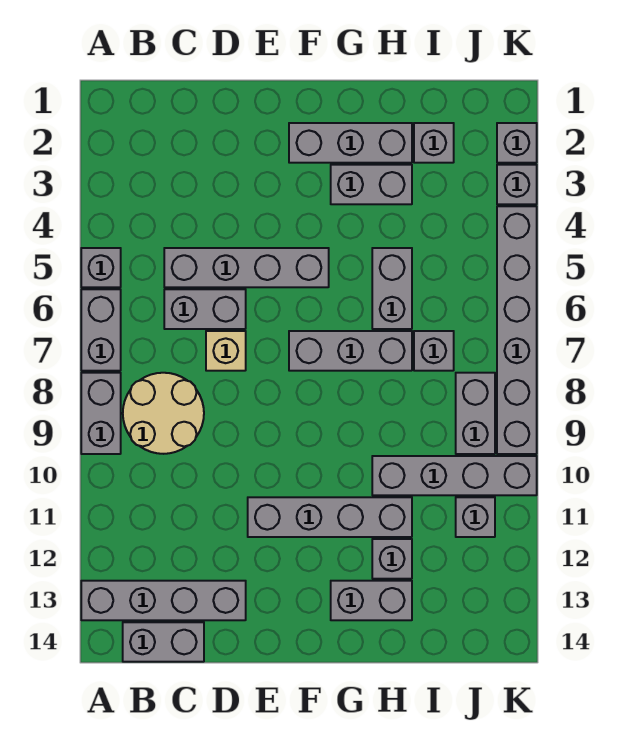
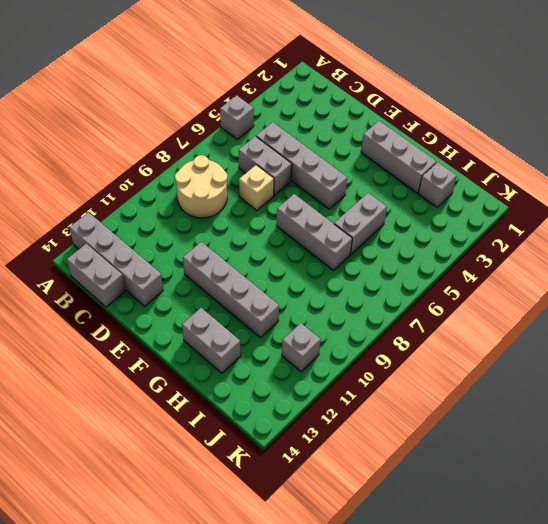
none -> grey 1x2 brick [81,289,121,371]
none -> grey 1x2 brick [81,373,121,454]
none -> grey 1x2 brick [331,165,412,204]

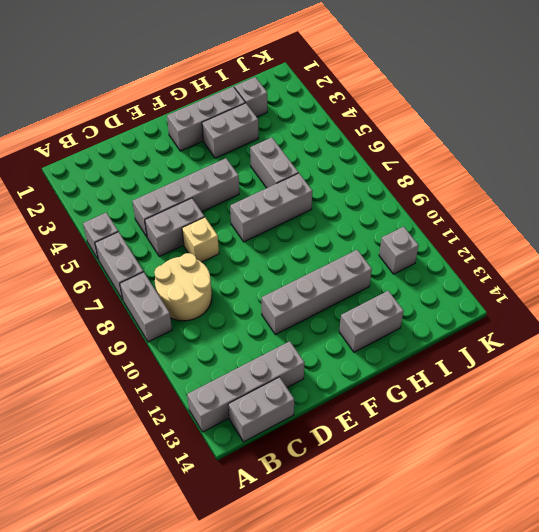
none -> grey 1x4 brick [372,456,537,495]
none -> grey 1x1 brick [372,539,412,579]
none -> grey 1x1 brick [414,331,454,371]

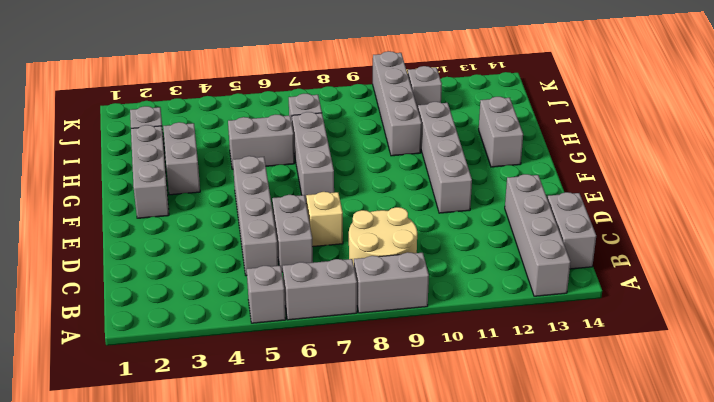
none -> grey 1x1 brick [372,539,412,579]
none -> grey 1x2 brick [456,373,495,454]
none -> grey 1x1 brick [497,123,537,163]

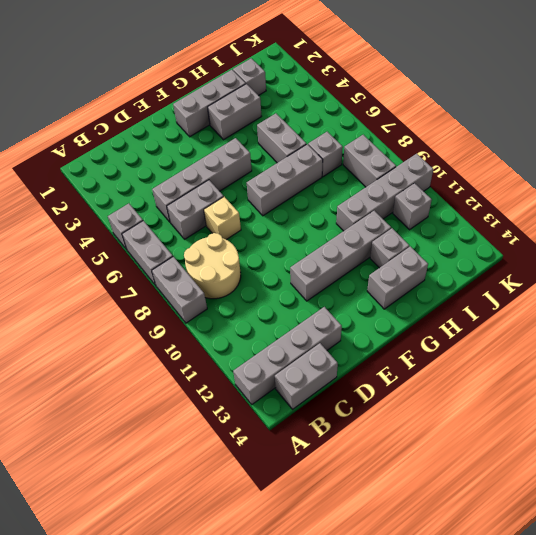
none -> grey 1x1 brick [497,123,537,163]
none -> grey 1x1 brick [497,165,537,204]
none -> grey 1x6 brick [497,206,537,454]

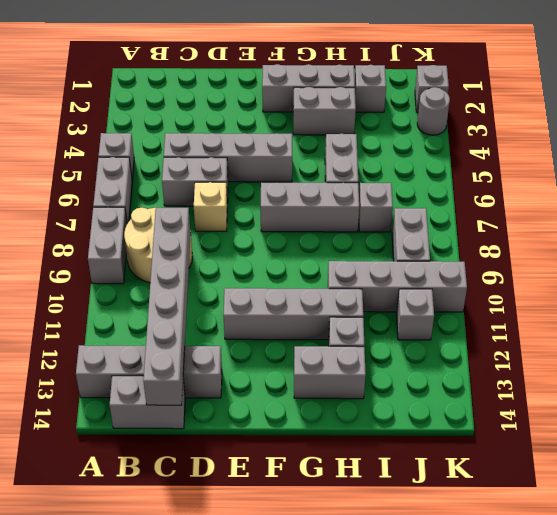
grey 1x6 brick [143,208,191,405] -> grey 1x6 brick moved to [497,206,537,454]
grey 1x1 round brick [417,87,450,135] -> grey 1x1 brick [497,165,537,204]

